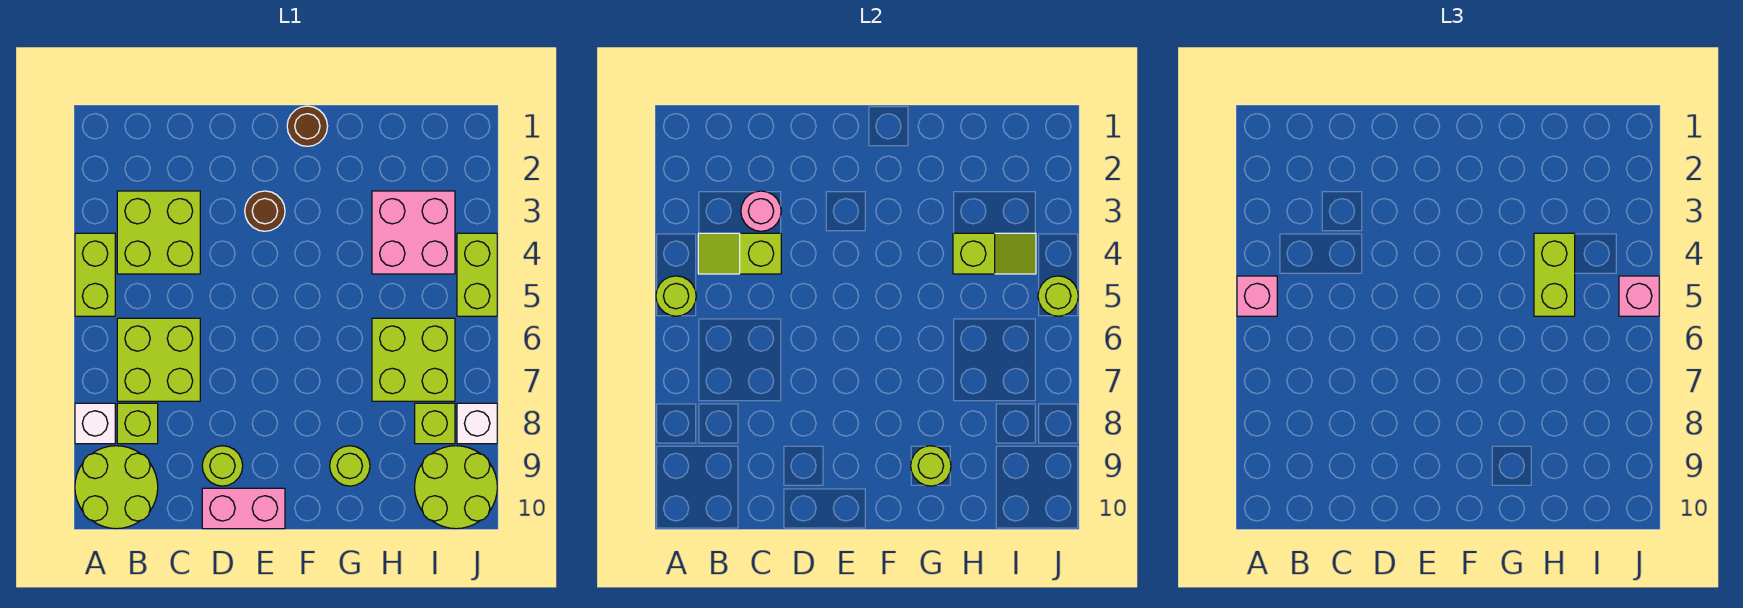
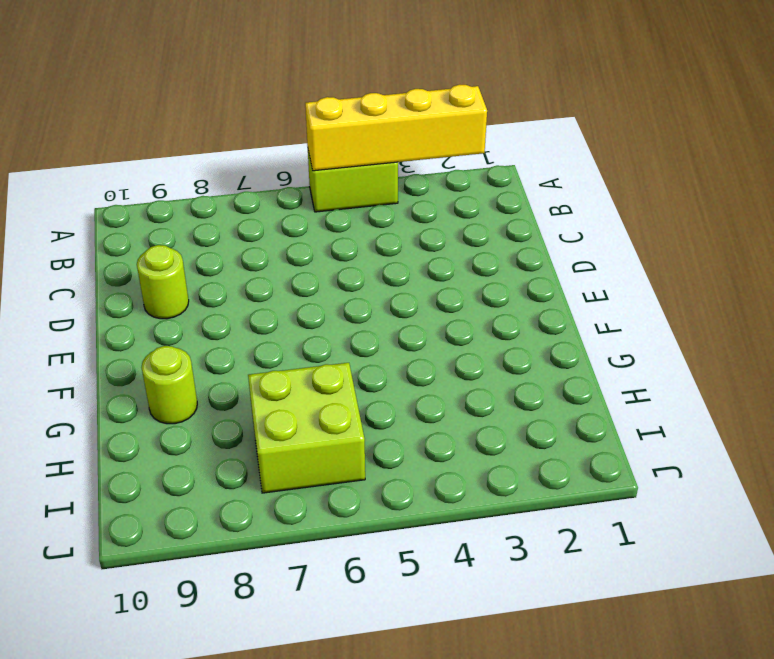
yellow 1x4 brick [305,84,487,171] -> lime 1x1 round brick [656,276,696,316]
none -> white 1x1 brick [75,403,115,444]
none -> lime 2x2 round brick [75,446,158,529]
none -> lime 2x2 brick [117,191,200,274]

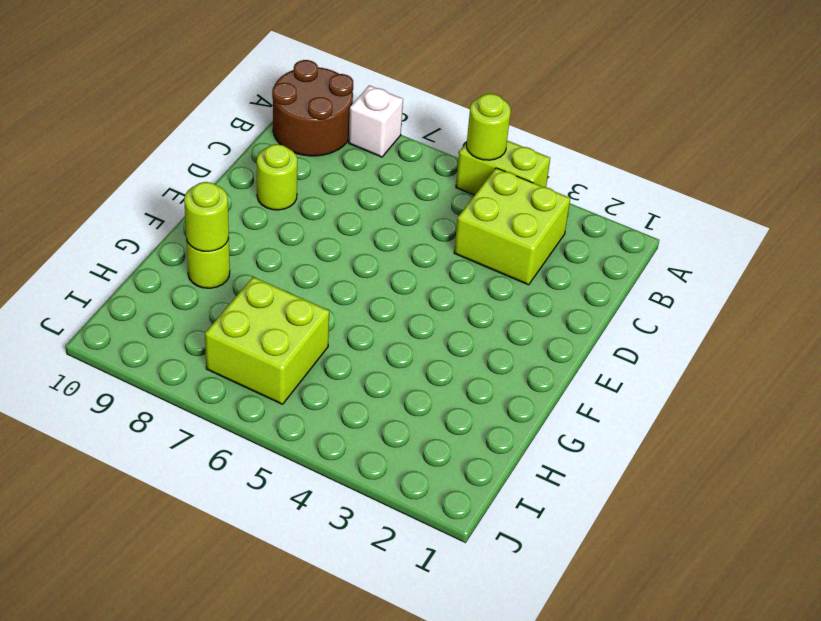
brown 2x2 round brick [272,60,353,156] -> lime 2x2 round brick [75,446,158,529]
none -> lime 2x2 brick [117,318,200,401]
none -> lime 1x1 brick [117,403,158,444]
none -> pink 1x2 brick [202,488,285,529]

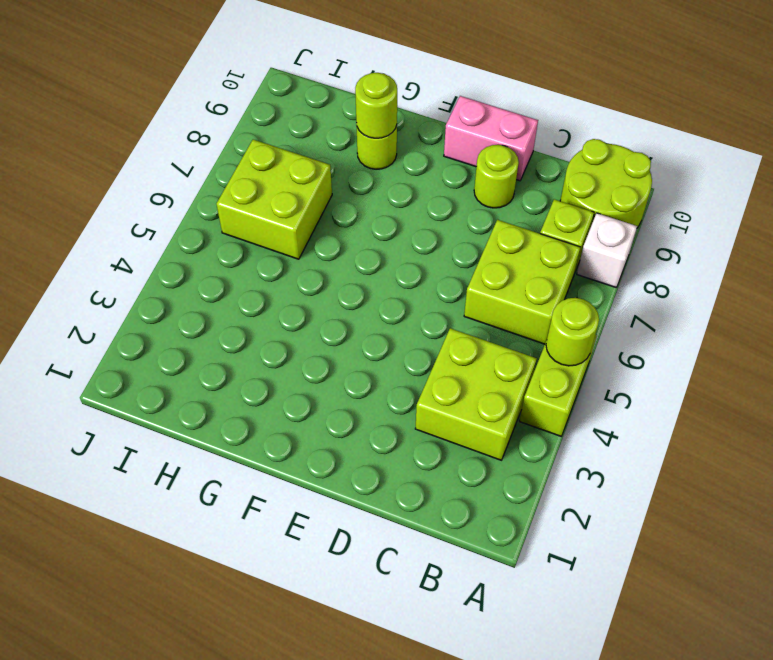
none -> brown 1x1 round brick [245,191,285,231]
none -> brown 1x1 round brick [287,106,328,146]
none -> pink 2x2 brick [372,191,455,274]

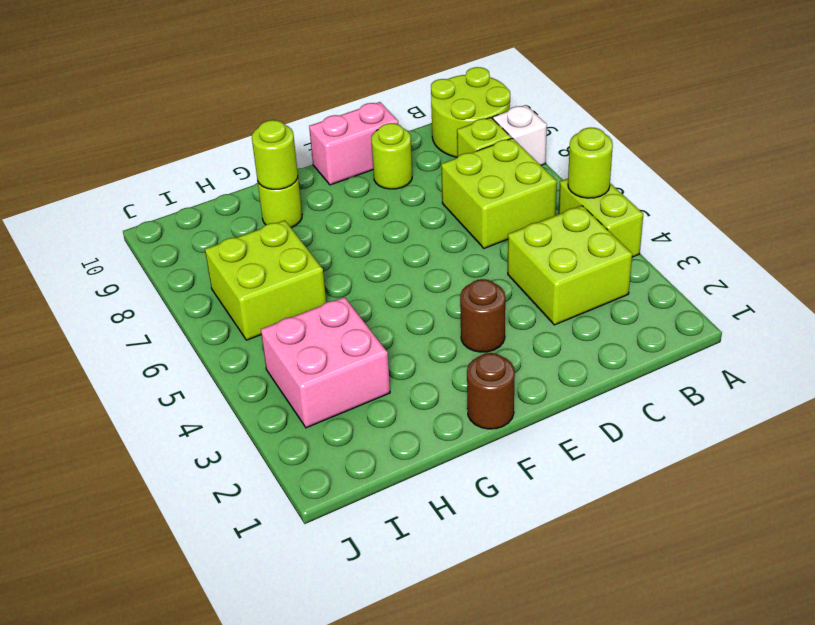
none -> lime 1x1 brick [415,403,455,444]
none -> lime 2x2 round brick [415,446,497,529]
none -> lime 1x2 brick [457,233,497,316]

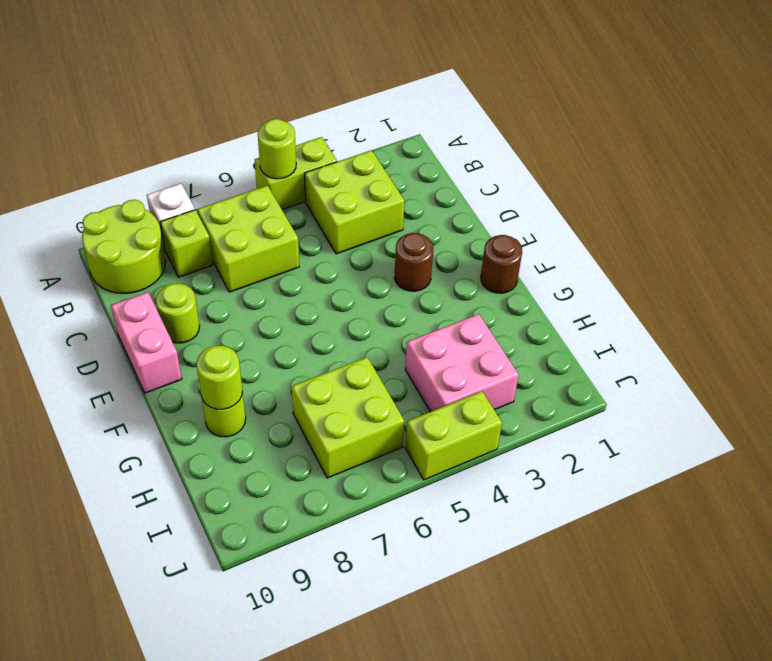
none -> lime 1x1 brick [415,403,455,444]
none -> lime 2x2 round brick [415,446,497,529]
none -> white 1x1 brick [457,403,497,444]

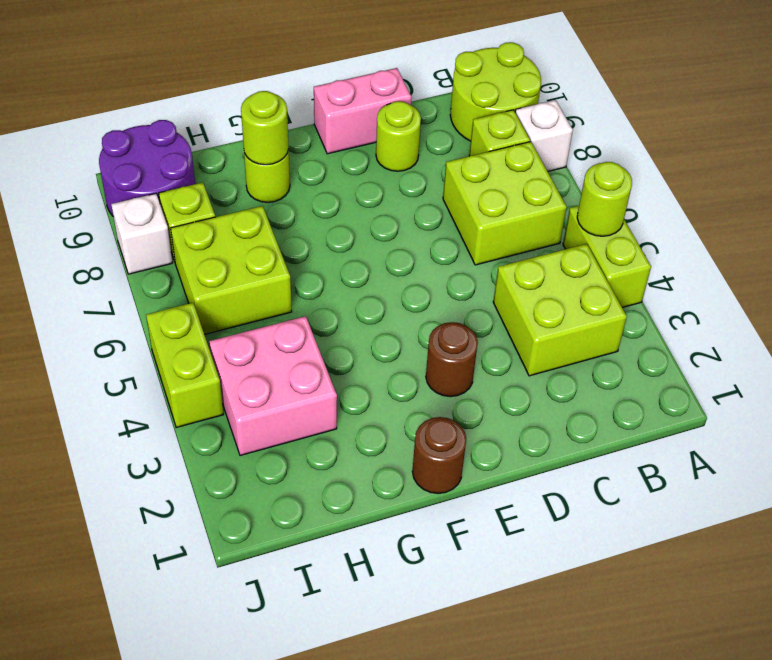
purple 2x2 round brick [99,120,195,216] -> lime 2x2 round brick [415,446,497,529]
none -> lime 1x2 slope [698,233,781,274]
none -> pink 1x1 round brick [741,191,781,231]
none -> lime 1x2 slope [953,233,1036,274]

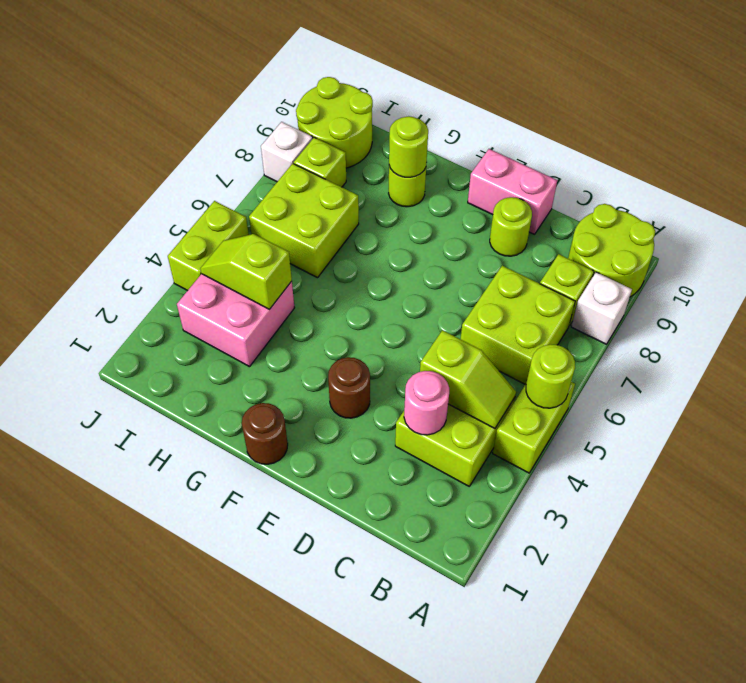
none -> lime 1x1 round brick [1038,276,1078,316]
none -> pink 1x1 brick [1237,276,1277,316]
none -> lime 1x2 brick [1534,233,1575,316]

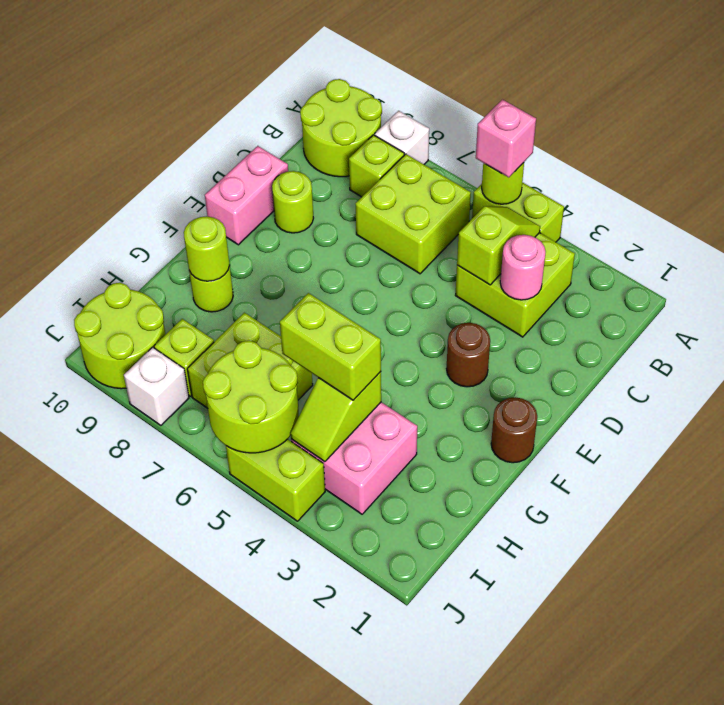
lime 2x2 round brick [203,341,299,453] -> lime 1x1 round brick [1038,276,1078,316]
none -> pink 1x1 brick [1619,276,1659,316]

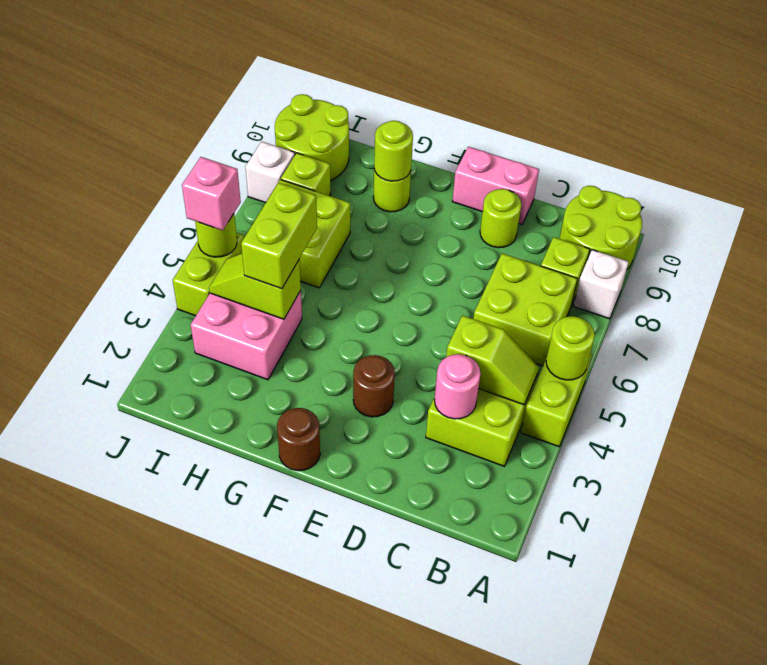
none -> pink 1x1 brick [1237,276,1277,316]

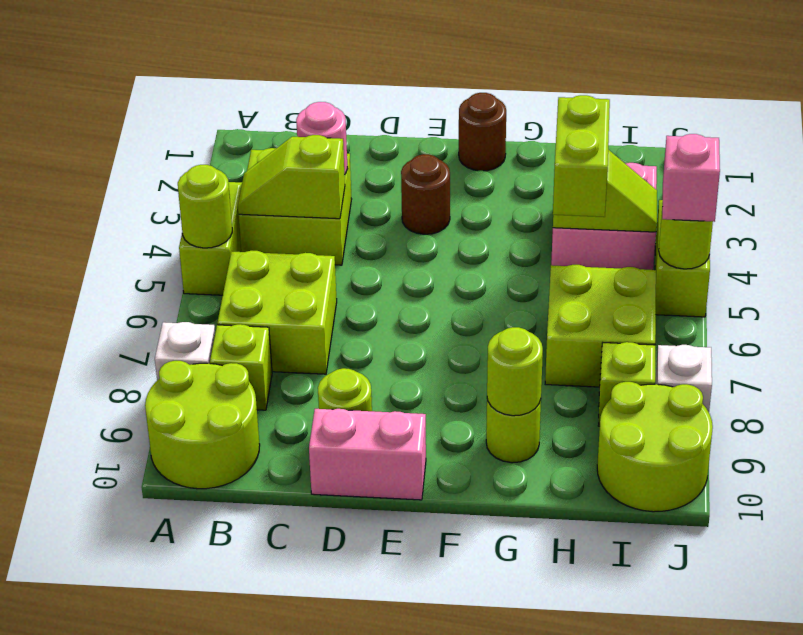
none -> pink 1x1 brick [1237,276,1277,316]

